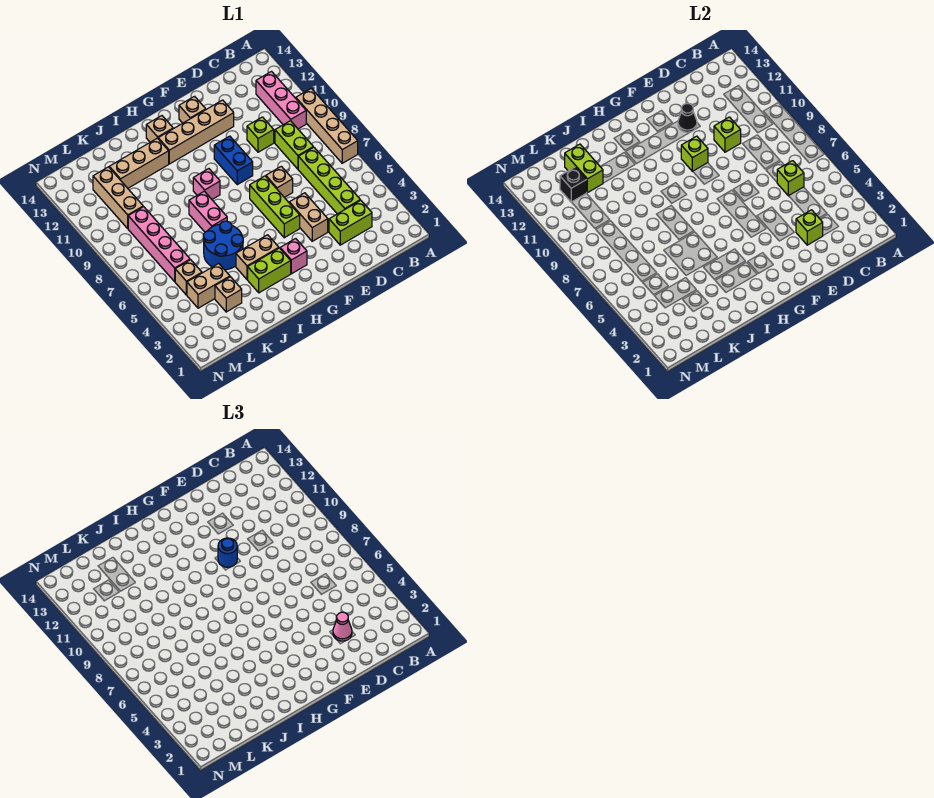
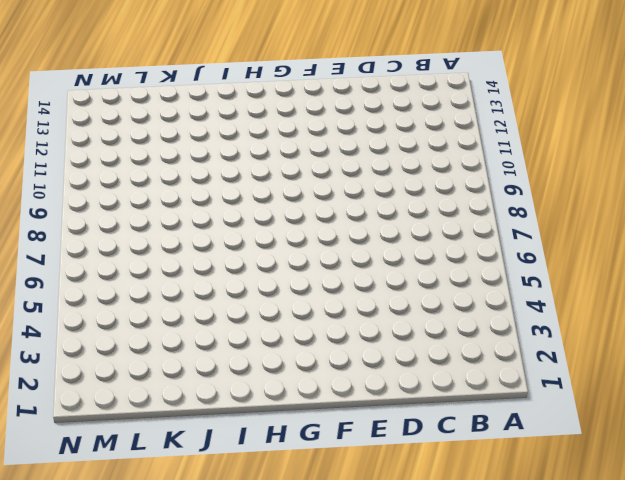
none -> tan 1x4 brick [296,88,358,163]
none -> pink 1x3 brick [256,72,306,129]
none -> lime 1x2 brick [329,200,372,245]
none -> lime 1x4 brick [298,147,360,214]

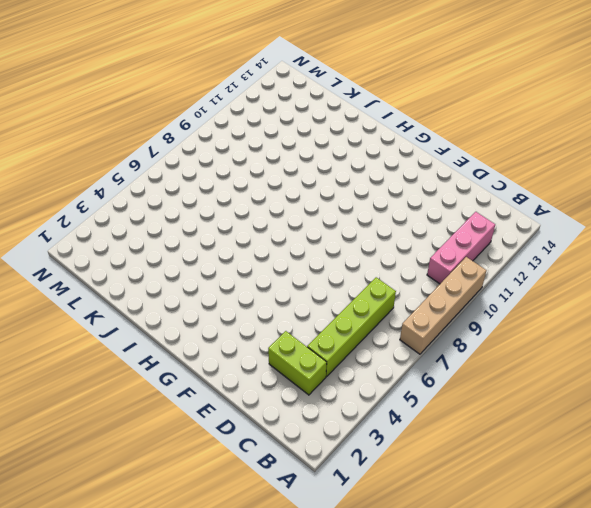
none -> lime 1x2 brick [275,121,313,169]
none -> lime 1x1 brick [247,117,274,152]
none -> tan 1x2 brick [289,193,328,241]
none -> tan 1x1 brick [266,166,293,197]

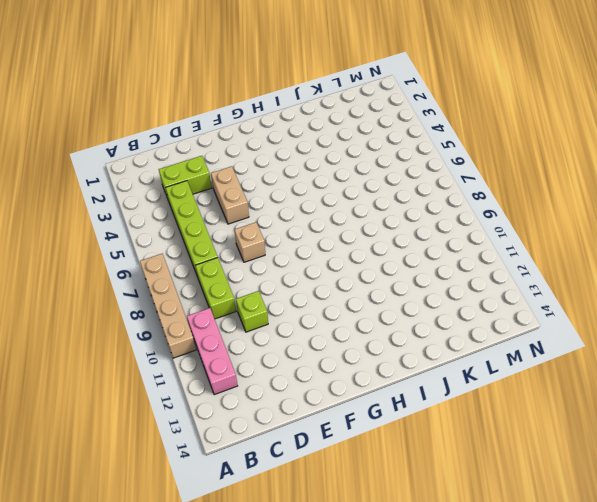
none -> tan 1x4 brick [158,100,234,164]
none -> lime 1x3 brick [250,176,300,238]
none -> blue 1x2 brick [214,136,253,185]
none -> tan 1x1 brick [179,96,206,123]

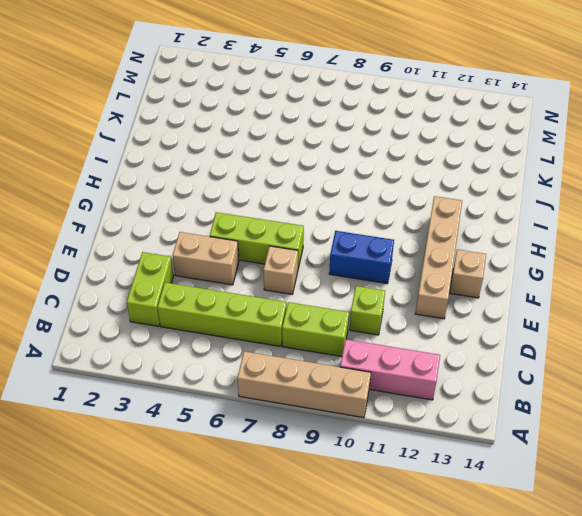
none -> pink 1x1 brick [280,239,307,274]
none -> lime 1x2 brick [248,248,291,293]
none -> tan 1x2 brick [236,235,279,280]
none -> pink 1x1 brick [193,169,220,199]

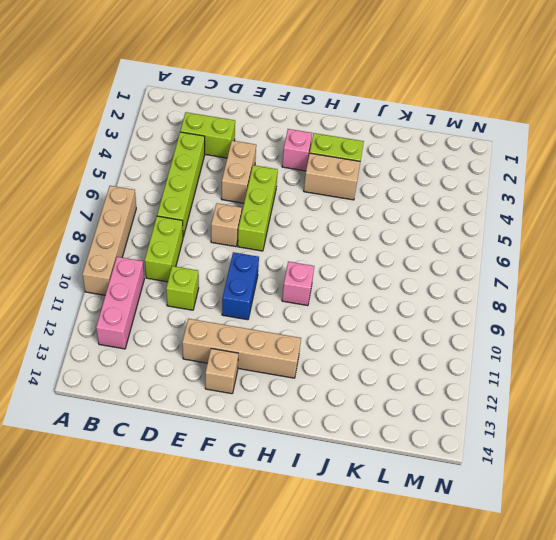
none -> tan 1x1 brick [146,116,173,142]
none -> blue 2x2 round brick [203,221,243,270]
none -> pink 1x2 brick [189,191,227,232]
none -> tan 1x3 brick [109,138,169,188]

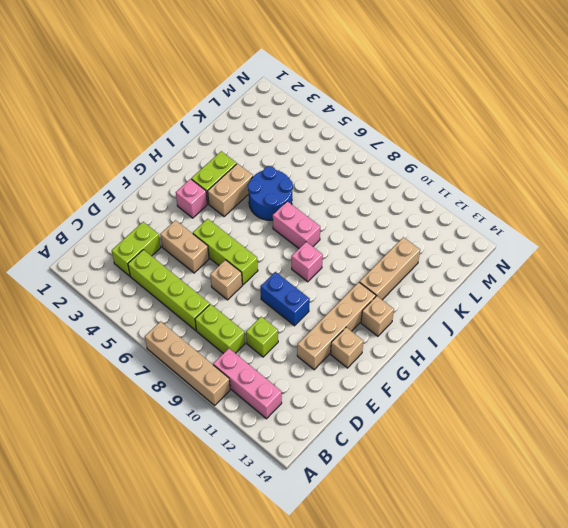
none -> tan 1x1 brick [215,277,242,312]
none -> tan 1x2 brick [187,263,230,308]
none -> tan 1x1 brick [175,260,202,295]
none -> pink 1x4 brick [128,207,190,282]

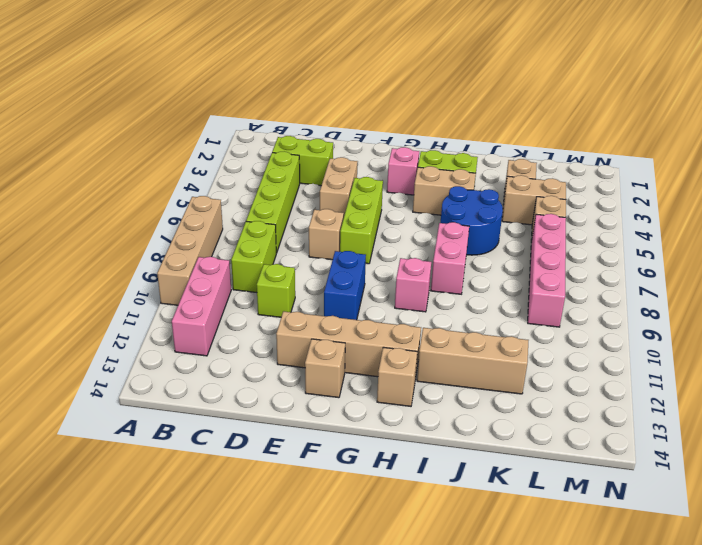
none -> tan 1x3 brick [93,167,143,228]
none -> lime 1x1 brick [777,161,804,196]
none -> lime 1x1 brick [796,210,823,245]
none -> lime 1x1 brick [714,117,741,152]

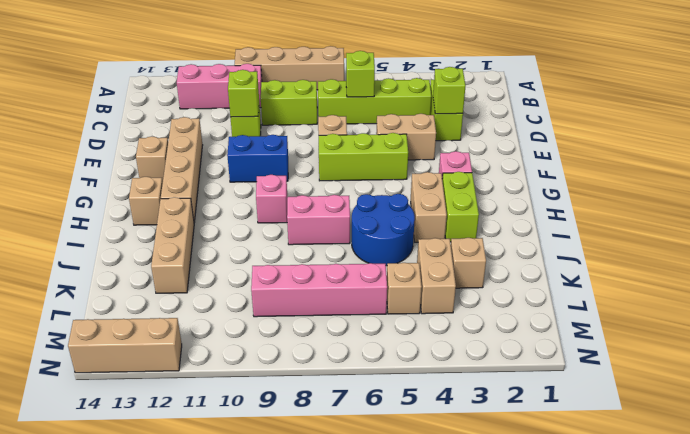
tan 1x3 brick [68,318,182,373] -> tan 1x3 brick moved to [93,167,143,228]
none -> black 1x1 cone [678,103,697,132]
none -> lime 1x1 brick [681,136,708,171]
none -> lime 1x2 brick [565,144,603,193]
none -> black 1x1 brick [560,167,587,202]

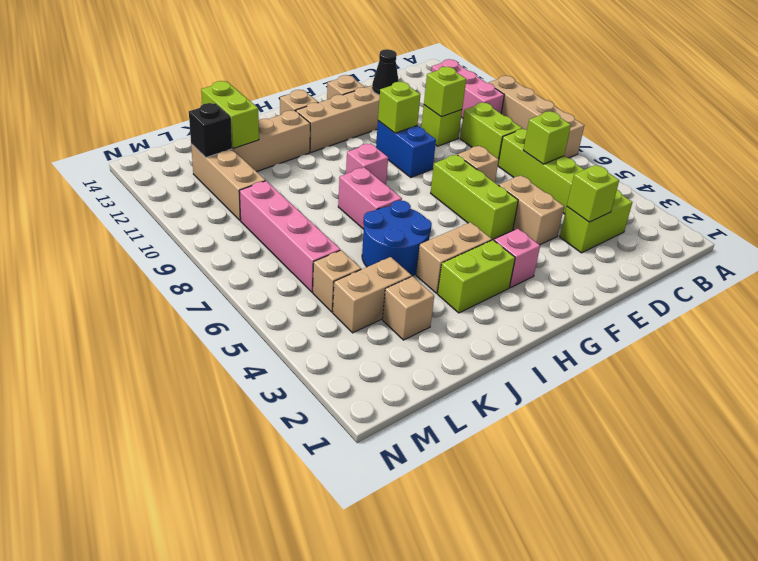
none -> pink 1x1 cone [333,612,352,641]
none -> blue 1x1 round brick [218,538,237,567]

